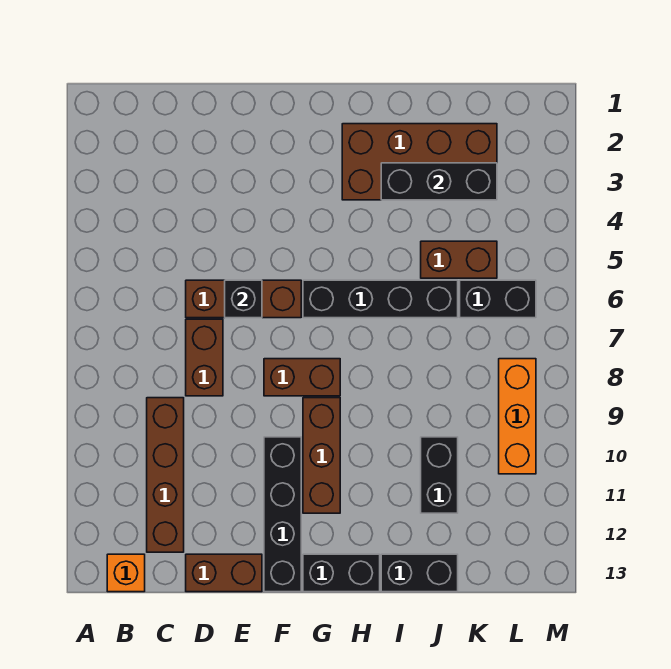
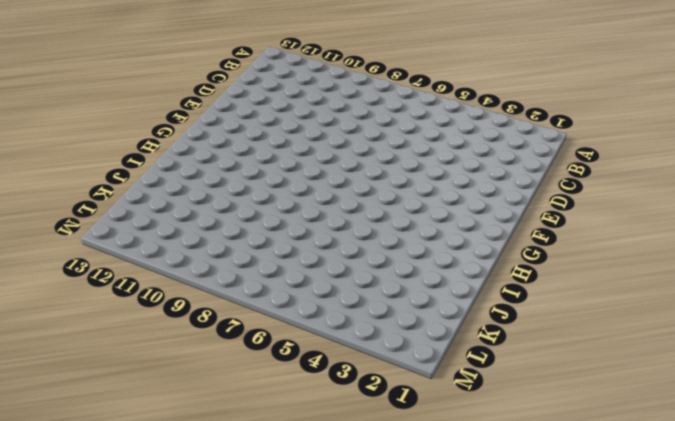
none -> orange 1x1 brick [107,554,145,592]
none -> brown 1x4 brick [147,398,184,552]
none -> brown 1x3 brick [186,280,301,318]

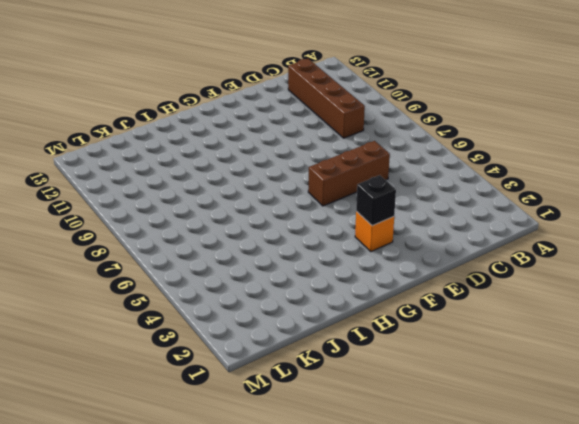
orange 1x1 brick [355,211,394,251] -> orange 1x1 brick moved to [107,554,145,592]
black 1x1 brick [356,175,396,226] -> black 1x1 brick moved to [225,280,262,318]
none -> brown 1x2 brick [186,319,223,396]
none -> brown 1x2 brick [186,554,262,592]
none -> brown 1x2 brick [264,359,340,396]

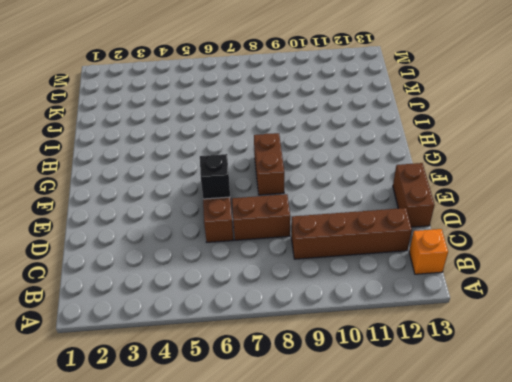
none -> black 1x4 brick [264,437,301,592]
none -> black 1x4 brick [303,280,458,318]
none -> brown 1x3 brick [303,398,340,513]

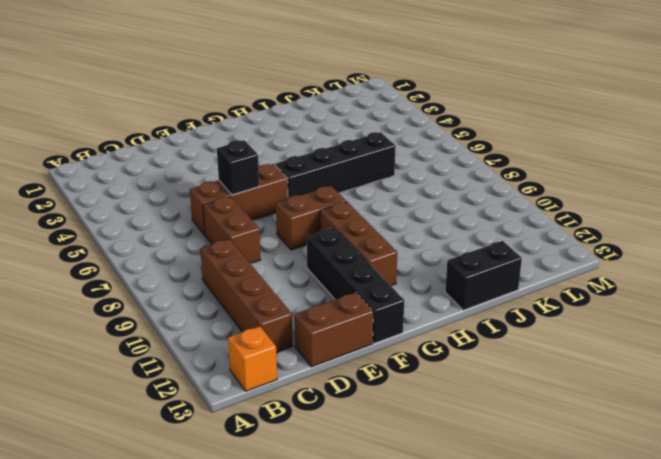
none -> black 1x2 brick [303,554,380,592]
none -> brown 2x4 brick [342,124,497,200]
none -> brown 1x2 brick [421,241,497,278]

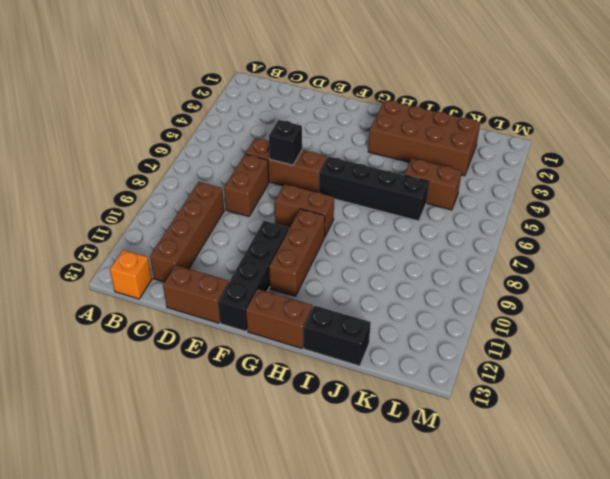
brown 1x2 brick [246,289,312,348] -> black 1x2 brick [303,554,380,592]
none -> black 1x2 brick [421,437,458,513]
none -> black 1x2 brick [460,280,536,318]
none -> orange 1x3 brick [499,359,536,474]

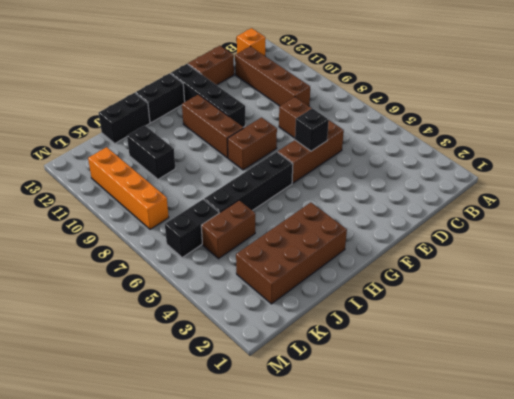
orange 1x4 brick [88,147,169,229] -> orange 1x3 brick [499,359,536,474]
none -> black 1x3 brick [381,163,497,200]

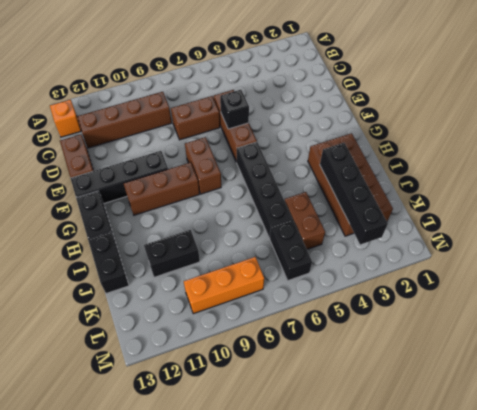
black 1x4 brick [320,143,388,245] -> black 1x3 brick [381,163,497,200]

